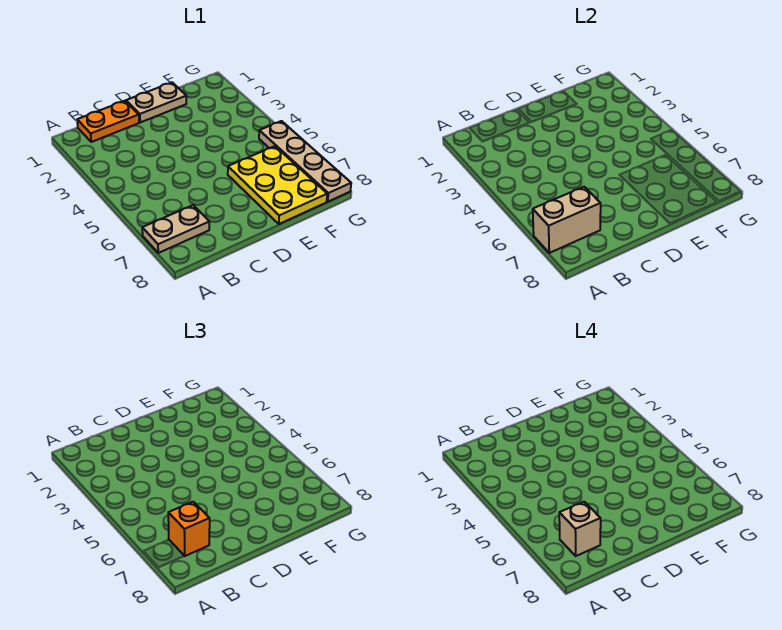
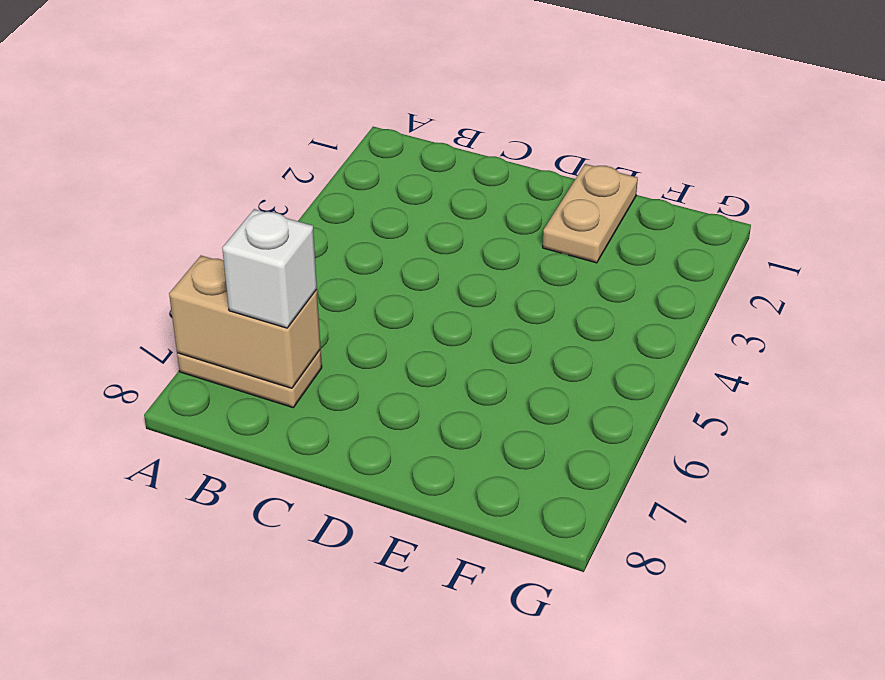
white 1x1 brick [222,209,317,328] -> orange 1x1 brick [168,502,210,556]
tan 1x2 plate [543,164,638,263] -> tan 1x2 plate turned to [126,82,186,122]
none -> orange 1x2 plate [77,101,139,142]
none -> yellow 2x3 plate [228,146,327,224]

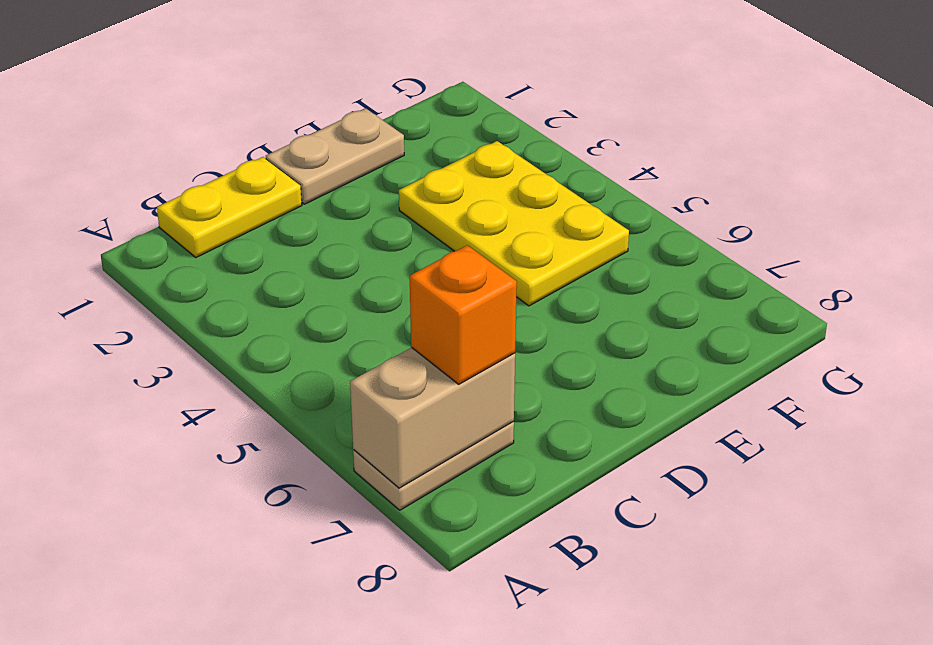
yellow 1x2 plate [157,157,302,257] -> orange 1x2 plate [77,101,139,142]
yellow 2x3 plate [399,141,629,306] -> yellow 2x3 plate moved to [228,146,327,224]
none -> tan 1x4 plate [259,121,351,202]
none -> tan 1x1 brick [559,502,601,556]

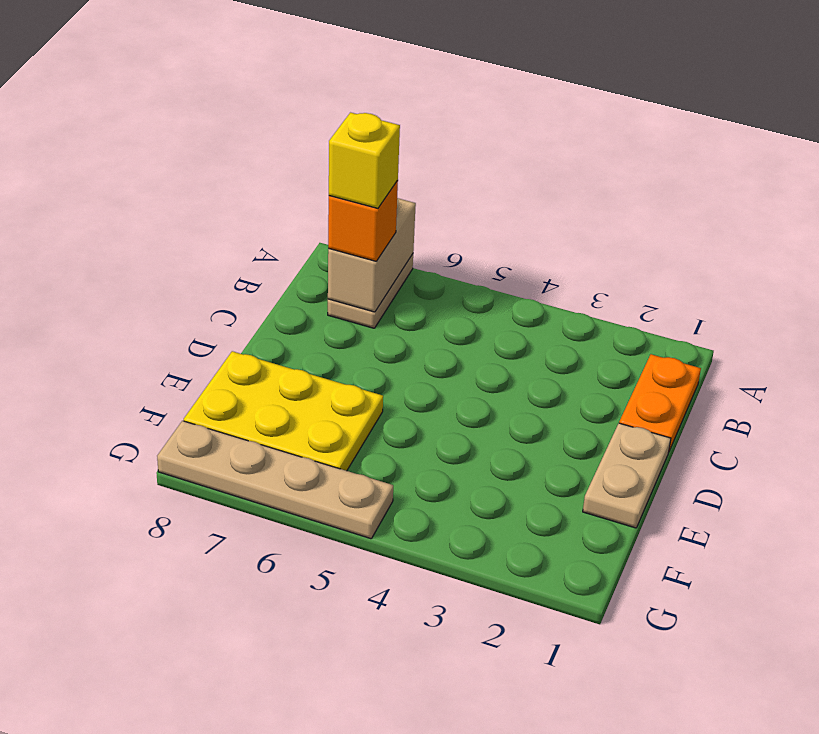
yellow 1x1 brick [329,113,400,208] -> tan 1x1 brick [559,502,601,556]

